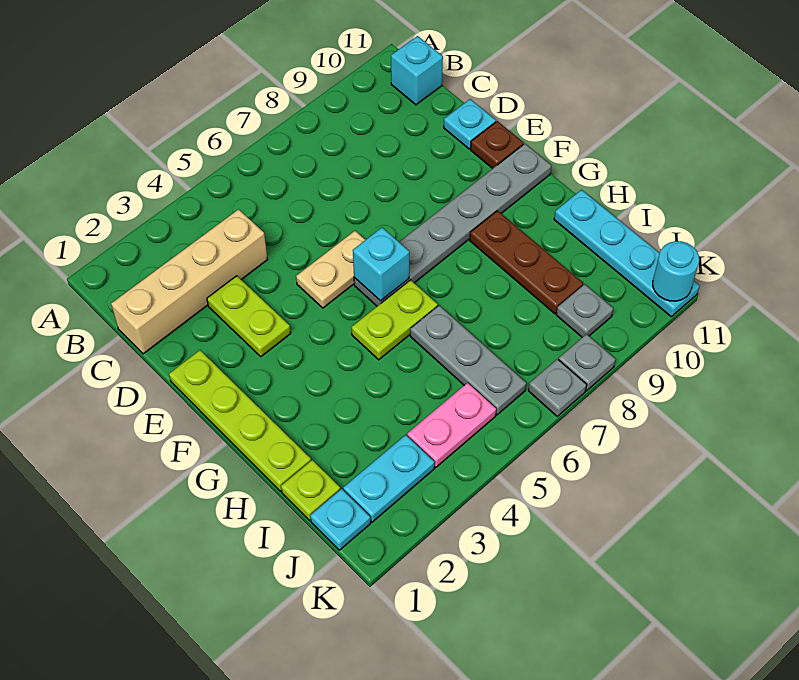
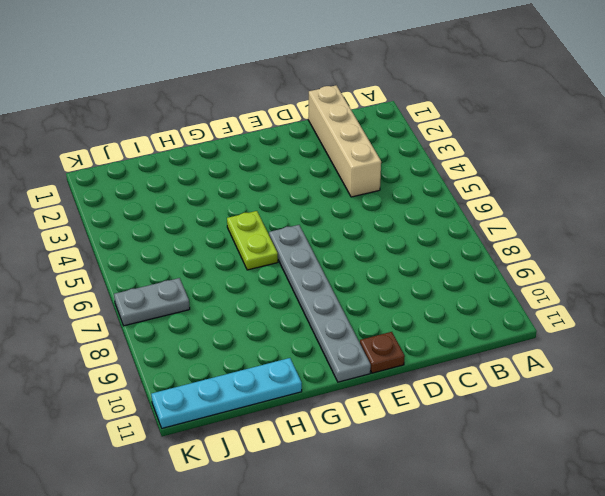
grey 1x2 plate [114,278,190,326] -> grey 1x1 plate [528,359,587,416]
none -> cyan 1x1 brick [391,36,443,105]
none -> lime 1x2 plate [207,276,291,357]
none -> cyan 1x1 plate [444,99,496,149]

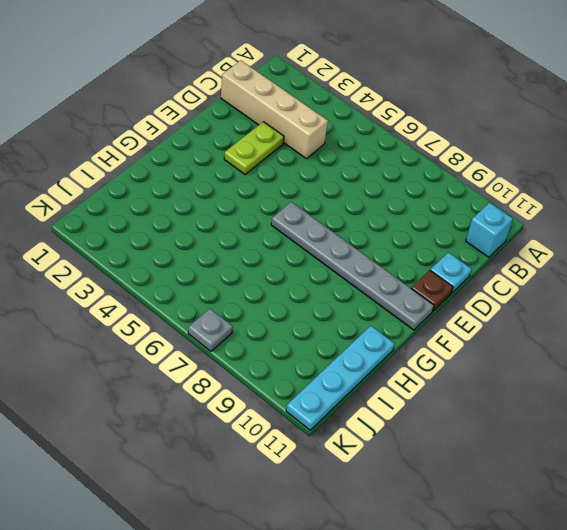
none -> lime 1x4 plate [169,350,311,491]
none -> tan 1x2 plate [296,231,365,308]
none -> lime 1x2 plate [351,280,438,360]

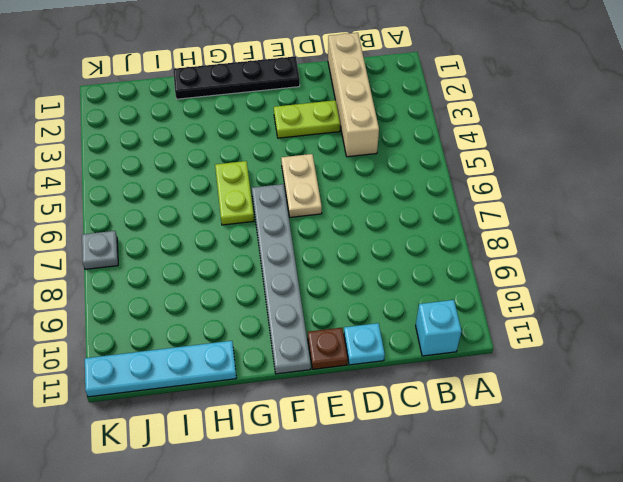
black 1x4 plate [173,56,300,99] -> lime 1x4 plate [169,350,311,491]
none -> brown 1x3 plate [470,211,583,314]
none -> grey 1x3 plate [410,306,526,415]
none -> lime 1x1 plate [281,460,340,520]

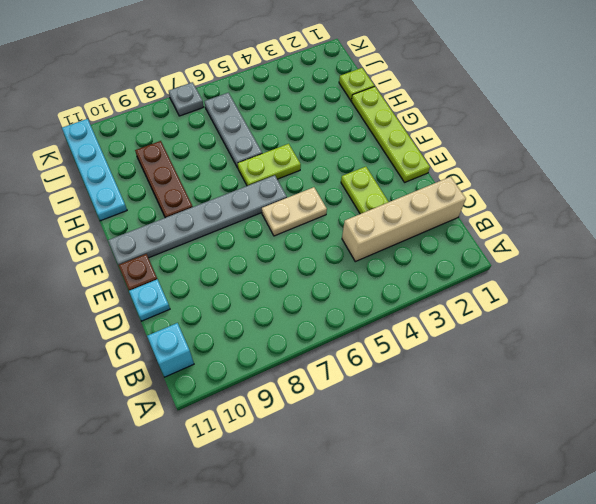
none -> cyan 1x1 plate [310,489,370,550]
none -> cyan 1x2 plate [343,435,434,522]
none -> pink 1x2 plate [407,383,496,467]

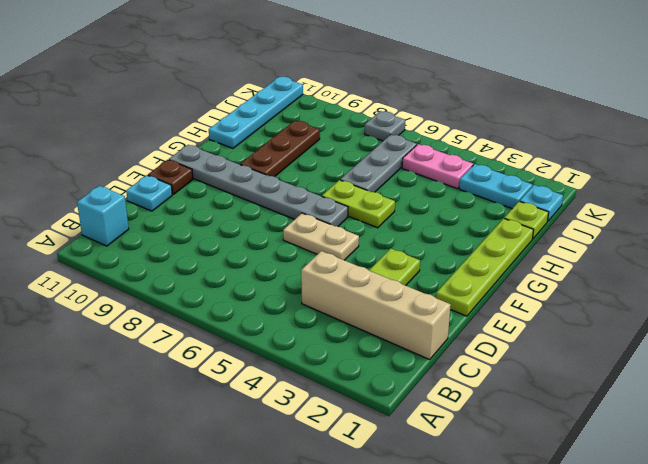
none -> grey 1x1 plate [556,284,613,337]
none -> grey 1x1 plate [559,334,616,391]
none -> cyan 1x1 brick [353,228,409,301]

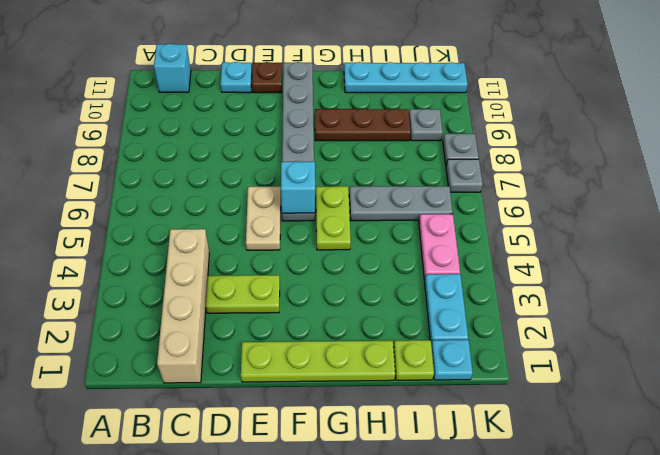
none -> cyan 1x1 round brick [653,241,699,301]

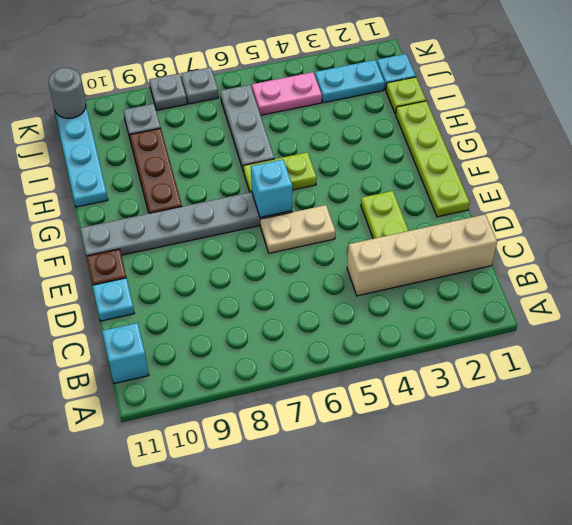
grey 1x1 round brick [49,68,86,118] -> cyan 1x1 round brick [653,241,699,301]

